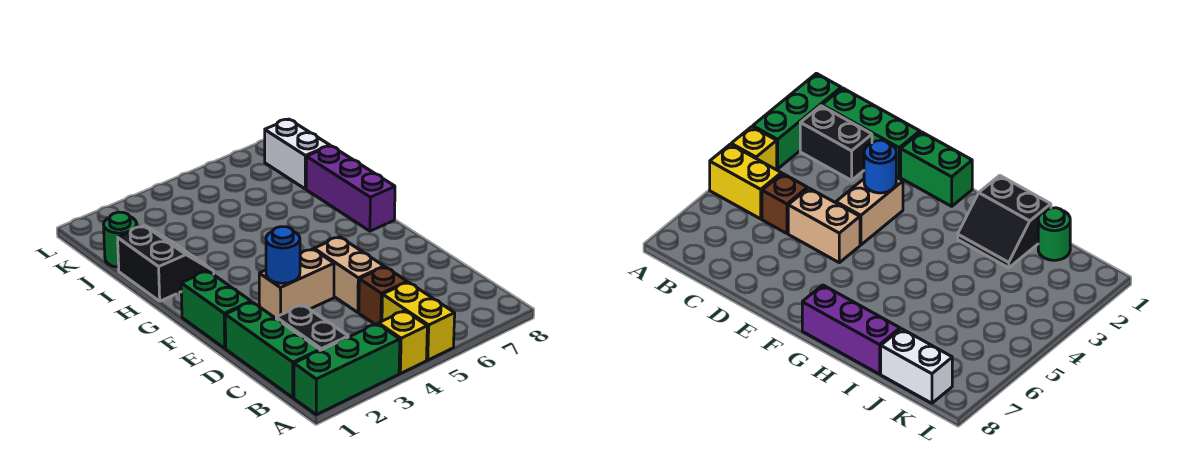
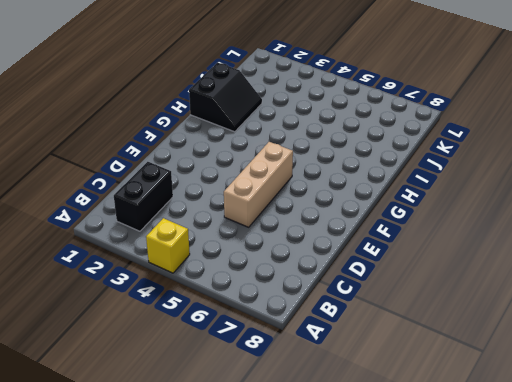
tan 1x3 brick [224,142,293,227] -> tan 1x2 brick [314,237,384,312]
none -> green 1x3 brick [294,324,400,415]
none -> yellow 1x2 brick [382,282,455,360]
none -> green 1x3 brick [225,302,320,398]

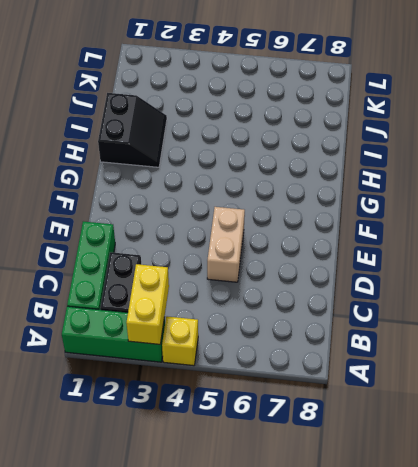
yellow 1x2 brick [126,264,169,344] -> yellow 1x2 brick moved to [382,282,455,360]
none -> brown 1x1 brick [359,267,407,324]
none -> green 1x2 brick [181,271,251,348]
none -> tan 1x2 brick [259,249,334,318]

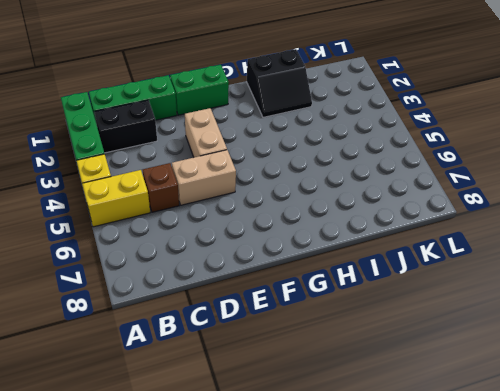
none -> purple 1x3 brick [306,146,395,231]
none -> green 1x1 round brick [104,212,137,267]
none -> white 1x2 brick [265,119,330,189]

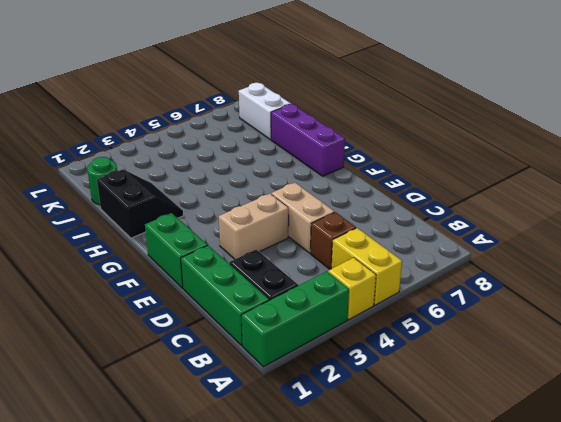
none -> blue 1x1 round brick [266,227,300,283]

